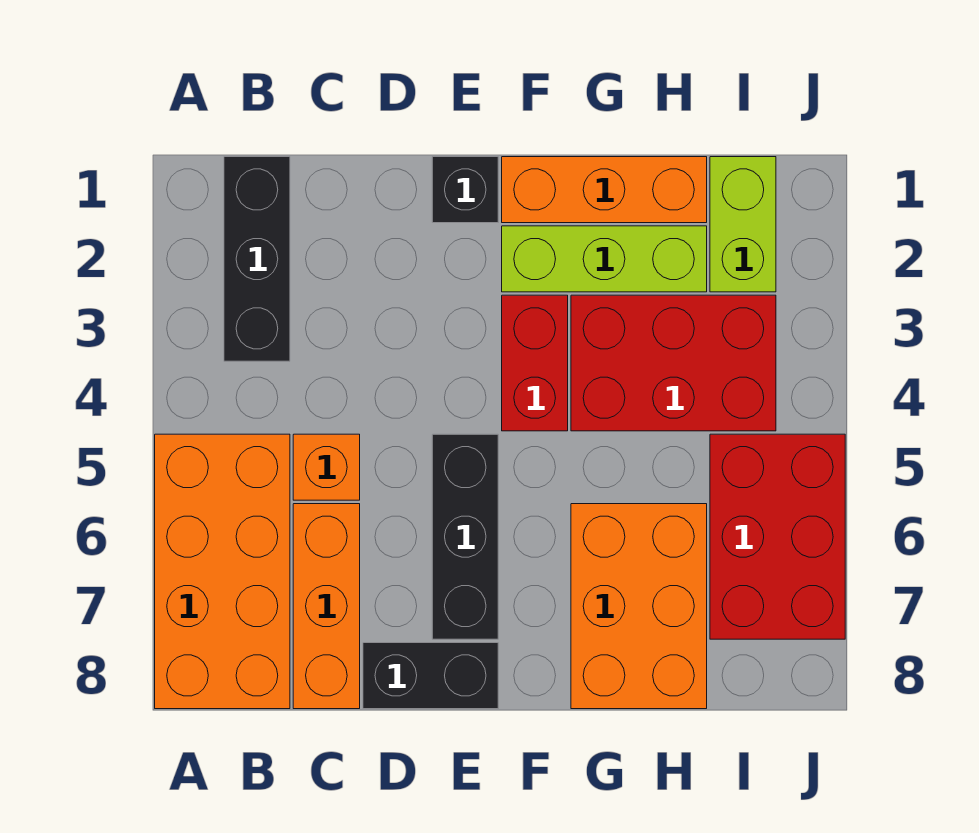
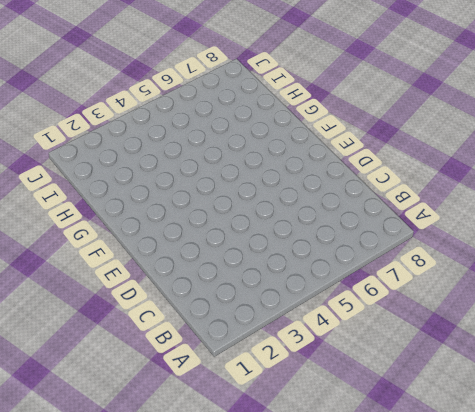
none -> orange 2x4 brick [155,434,290,709]
none -> black 1x3 brick [224,157,290,361]
none -> orange 1x1 brick [293,434,360,500]

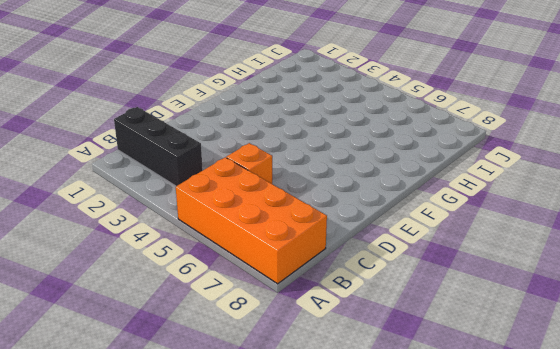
none -> orange 1x3 brick [293,504,360,709]
none -> black 1x2 brick [363,643,498,709]
none -> black 1x1 brick [432,157,498,223]

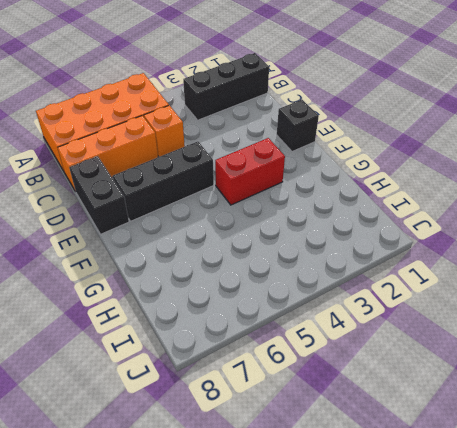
none -> orange 1x3 brick [502,157,707,223]
none -> lime 1x3 brick [502,226,707,292]
none -> red 2x3 brick [571,295,776,431]

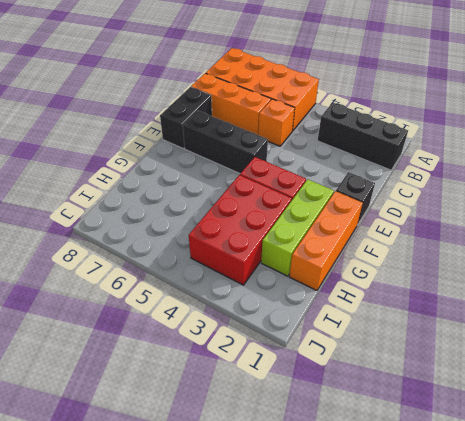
none -> orange 2x3 brick [571,504,707,709]
none -> lime 1x2 brick [710,157,776,292]
none -> red 2x3 brick [710,434,845,639]

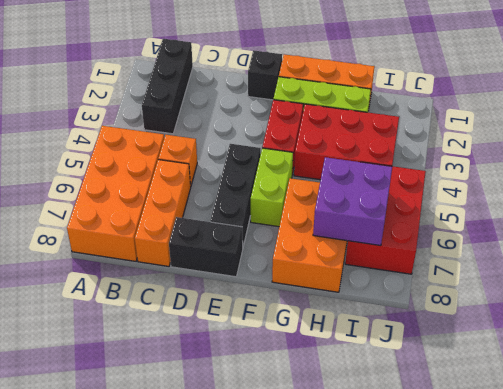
lime 1x2 brick [251,148,293,227] -> lime 1x2 brick moved to [710,157,776,292]
purple 2x2 brick [313,157,392,246] -> none

